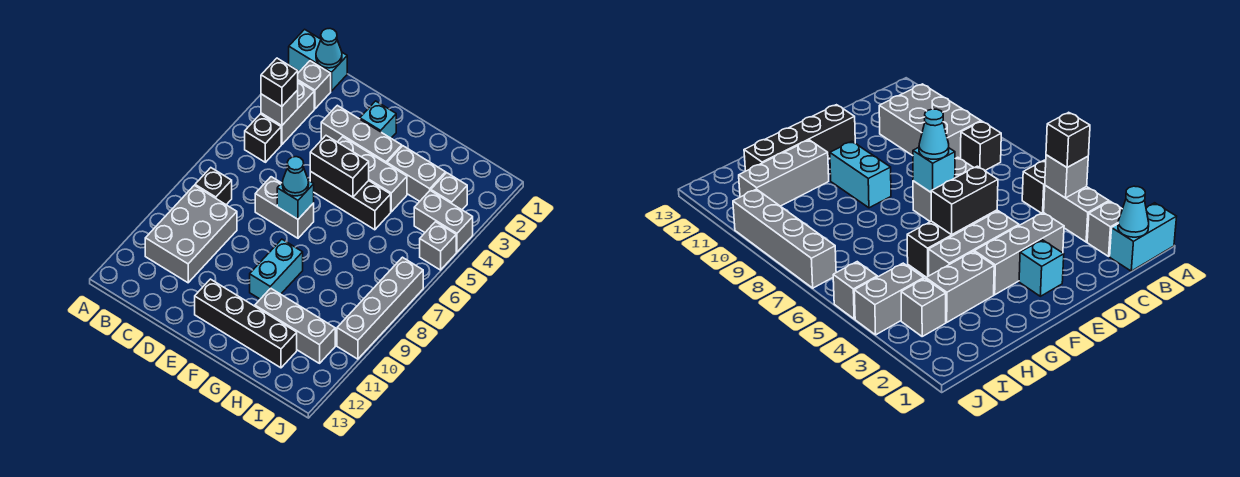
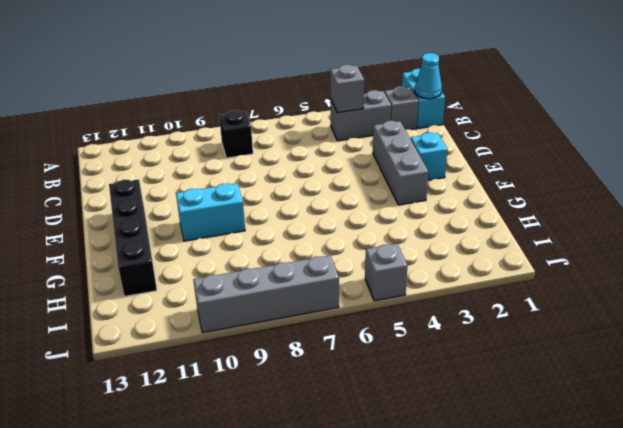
none -> black 1x1 brick [245,114,281,162]
none -> grey 2x3 brick [145,185,237,283]
none -> grey 1x2 brick [255,177,314,238]

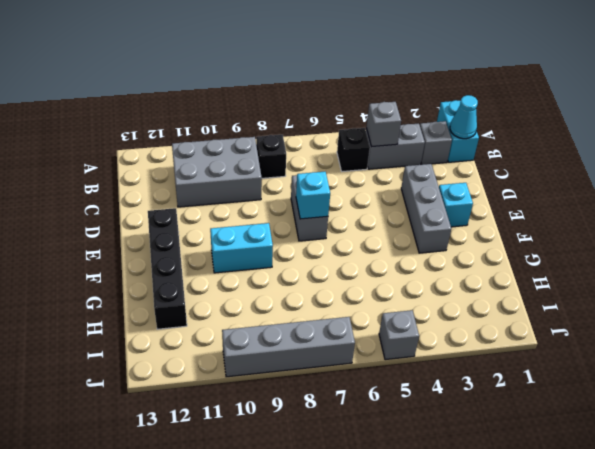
none -> grey 1x3 brick [338,137,407,212]
none -> black 1x3 brick [310,171,391,230]
none -> grey 1x2 brick [387,146,446,201]

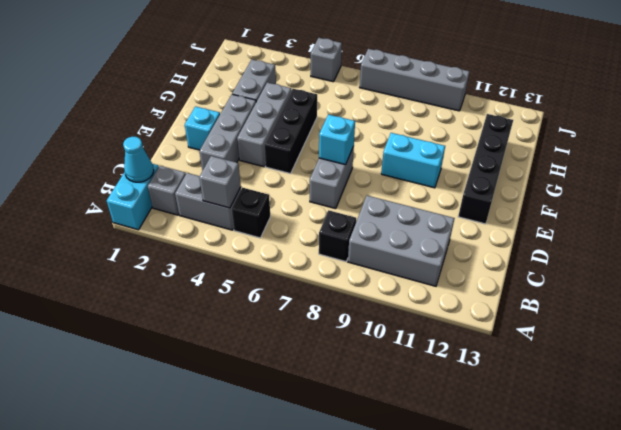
none -> grey 1x3 brick [255,288,335,363]
none -> grey 1x1 brick [431,173,467,210]
none -> grey 1x2 brick [414,191,473,252]

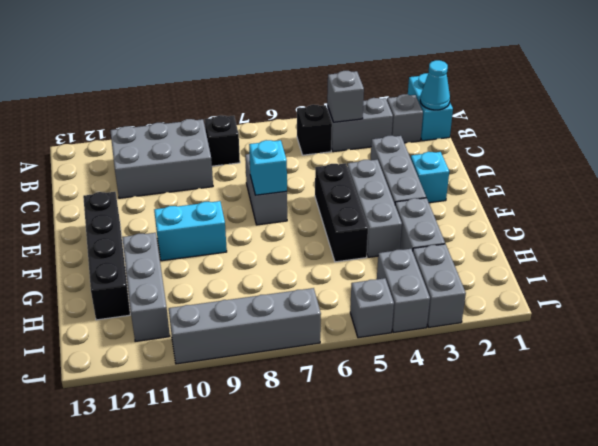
grey 1x2 brick [413,244,466,327] -> grey 1x1 brick [431,173,467,210]
none -> black 1x2 brick [310,136,369,197]
none -> black 1x1 brick [261,58,298,106]
none -> cyan 1x1 cone [282,157,309,196]

